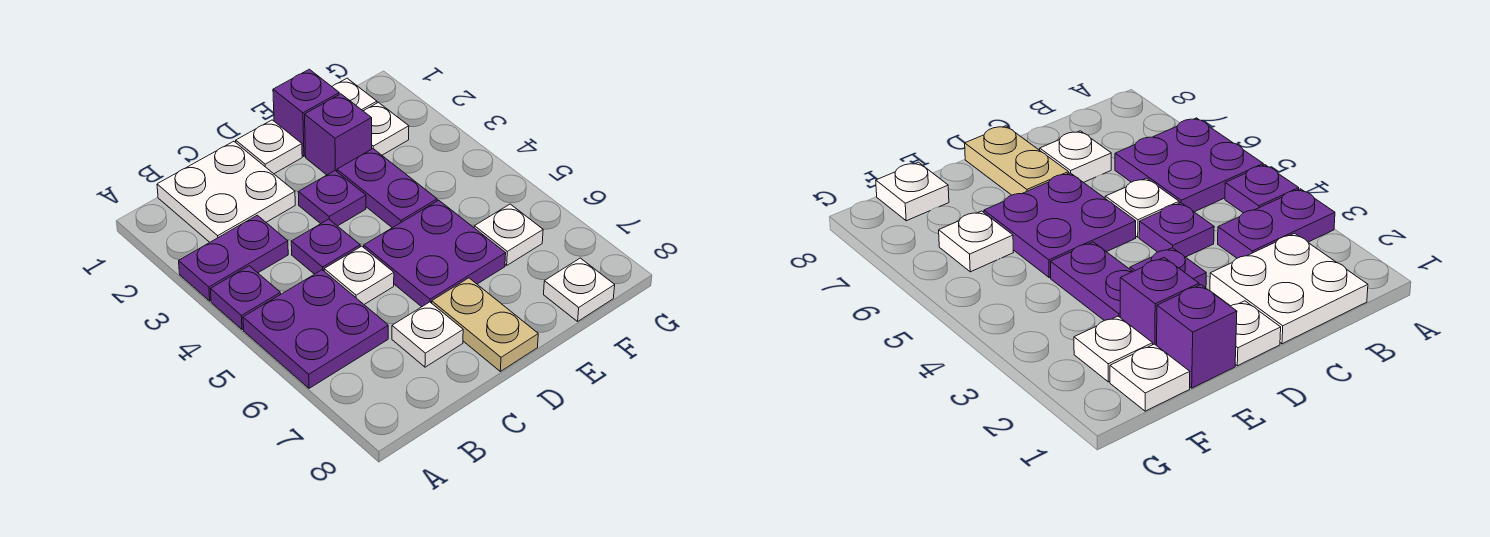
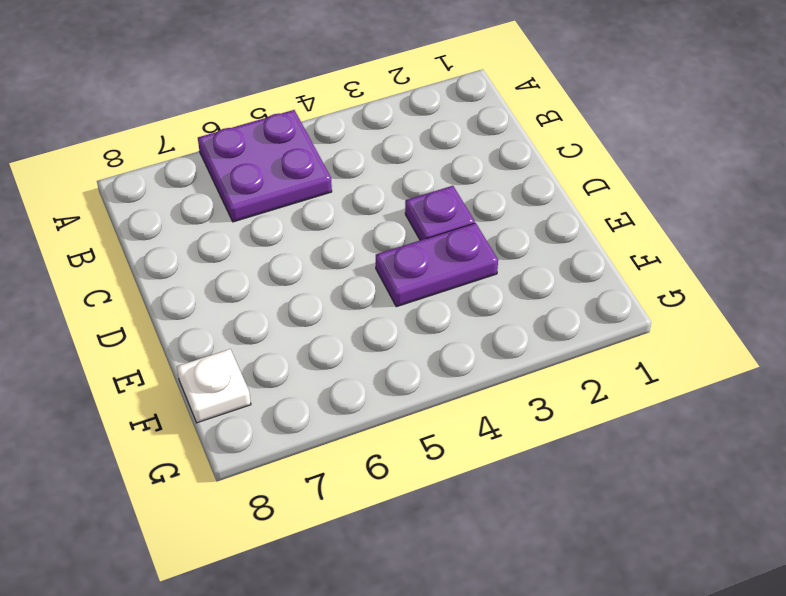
none -> purple 1x2 plate [179,215,288,301]
none -> purple 1x1 plate [211,266,281,330]
none -> white 2x2 plate [157,141,295,242]

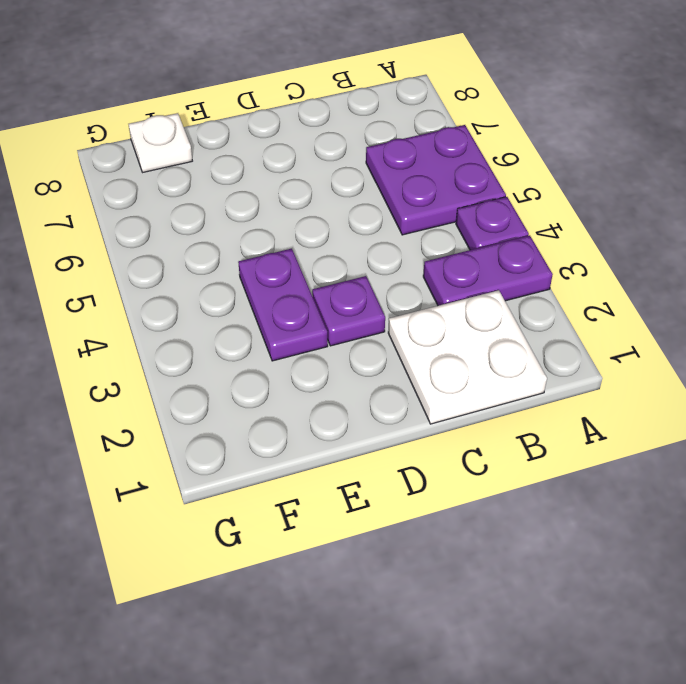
none -> purple 1x1 plate [291,219,360,274]
none -> white 1x1 plate [324,246,394,304]
none -> white 1x1 plate [392,302,463,367]

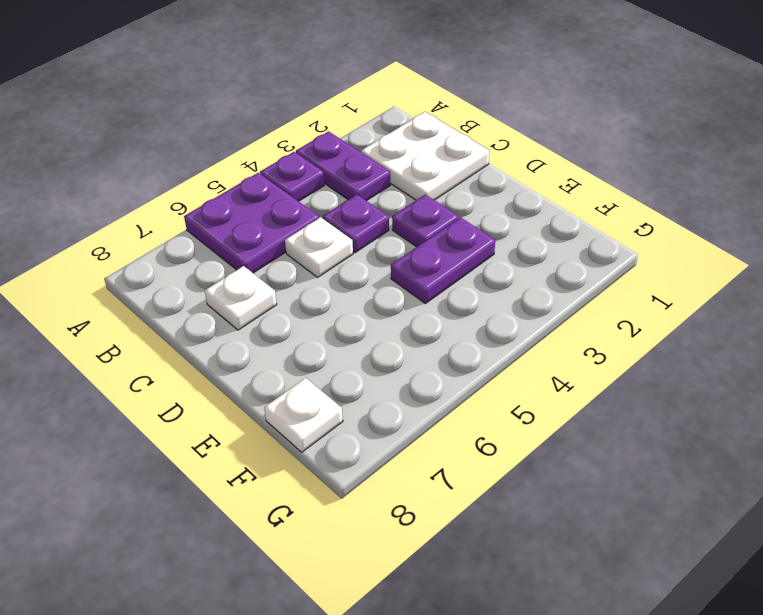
none -> white 1x1 plate [236,120,302,174]
none -> purple 2x2 plate [364,200,506,307]
none -> tan 1x2 plate [432,278,538,371]

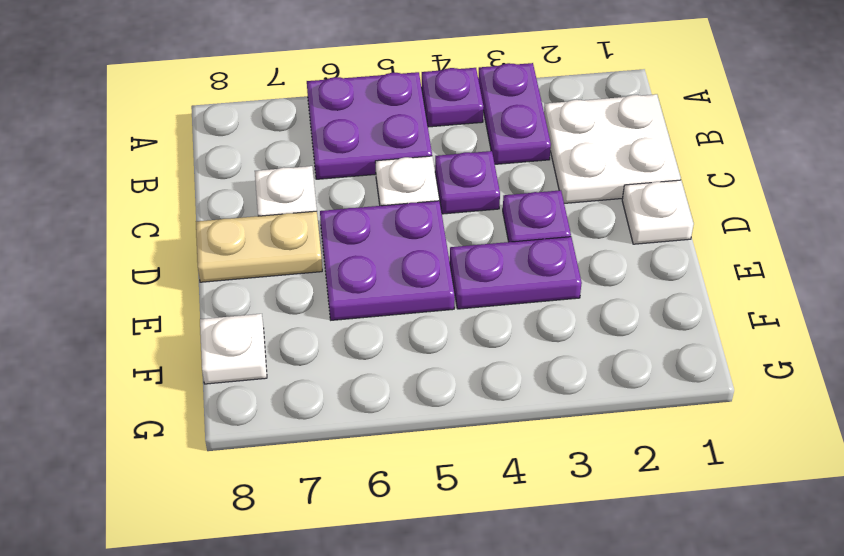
none -> purple 1x1 brick [273,69,339,156]
none -> purple 1x1 brick [305,94,372,175]
none -> white 1x1 plate [332,78,377,111]

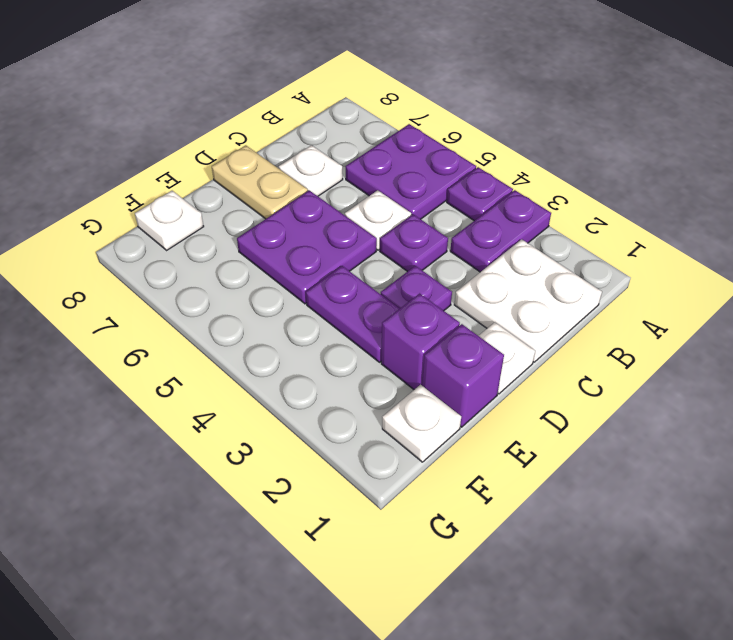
none -> white 1x1 plate [364,102,409,155]
none -> white 1x1 plate [474,204,543,265]

